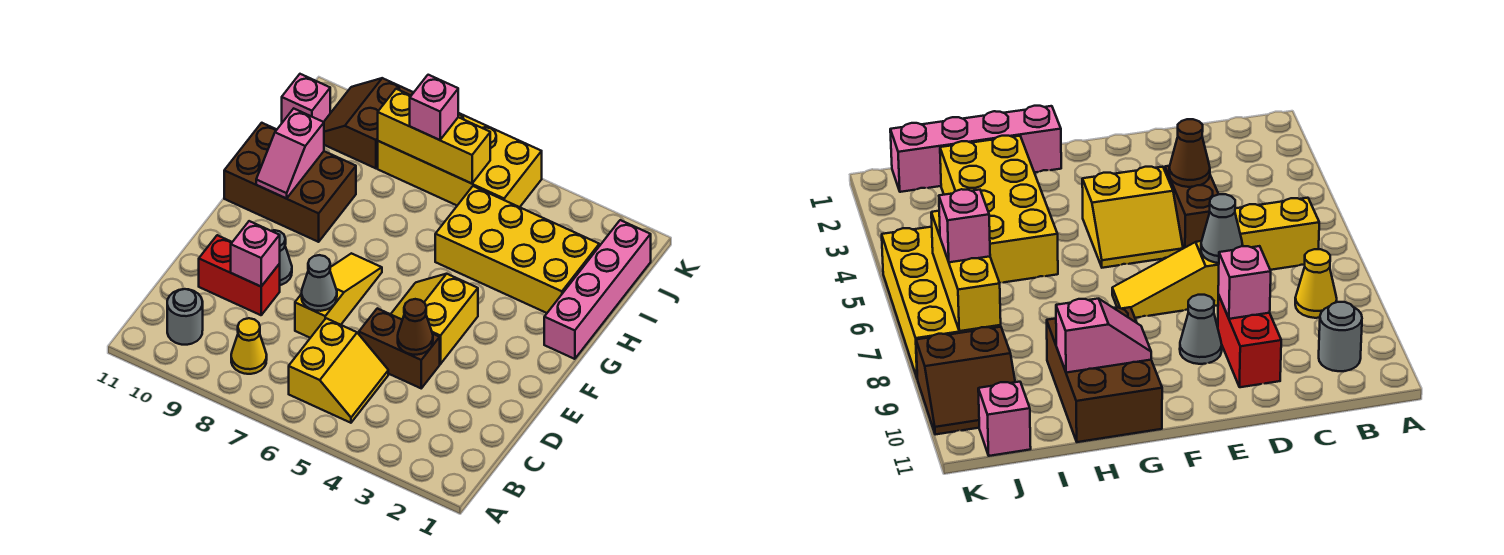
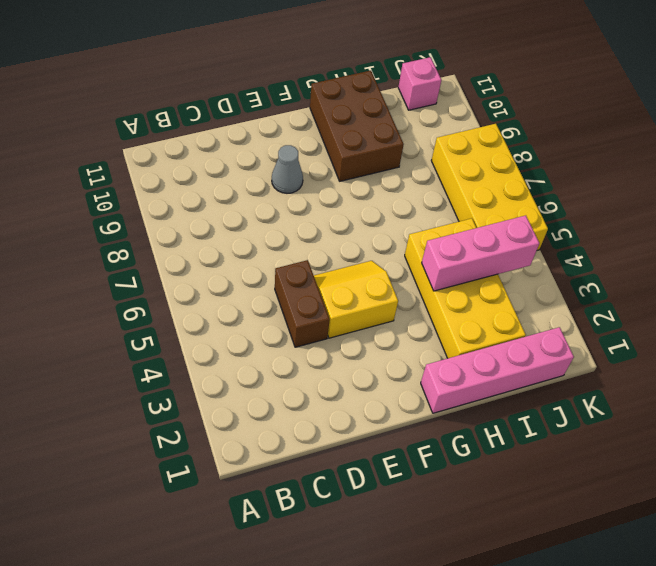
pink 1x3 brick [422,216,539,291] -> none
none -> yellow 2x2 slope [289,318,388,423]
none -> yellow 1x1 cone [231,318,267,374]
none -> grey 1x1 round brick [167,289,203,345]

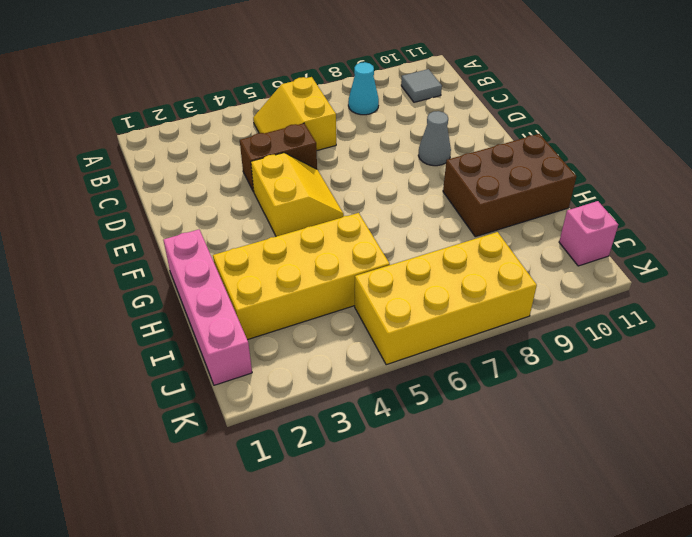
cyan 1x1 cone [348,62,379,115] -> yellow 1x1 cone [231,318,267,374]
grey 1x1 tile [401,69,442,102] -> grey 1x1 round brick [167,289,203,345]
none -> yellow 1x3 slope [295,253,382,338]
none -> red 1x2 brick [199,235,280,315]
none -> brown 2x2 slope [324,78,414,168]

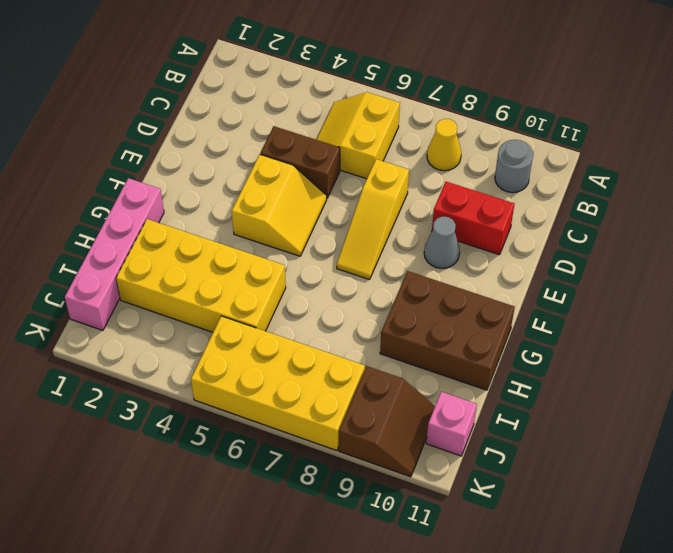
none -> brown 1x1 cone [398,299,433,355]
none -> grey 1x1 cone [302,255,337,311]
none -> pink 1x1 brick [231,221,280,286]

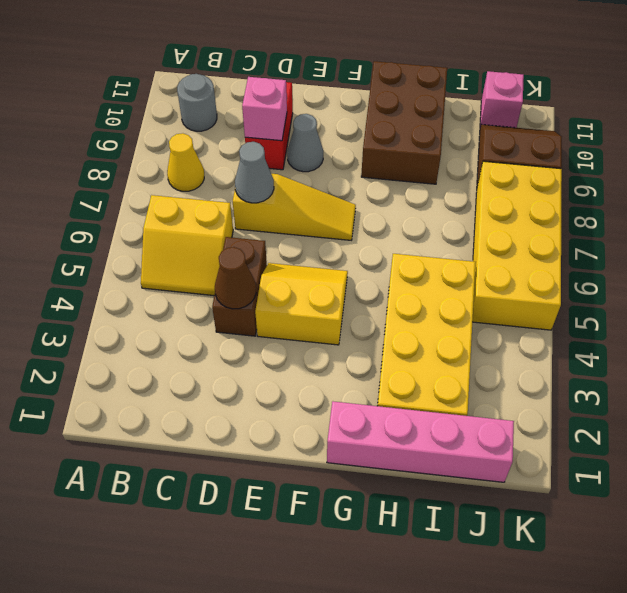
none -> pink 1x2 slope [256,109,324,199]
none -> yellow 1x3 brick [378,89,490,184]
none -> pink 1x1 brick [410,75,458,140]

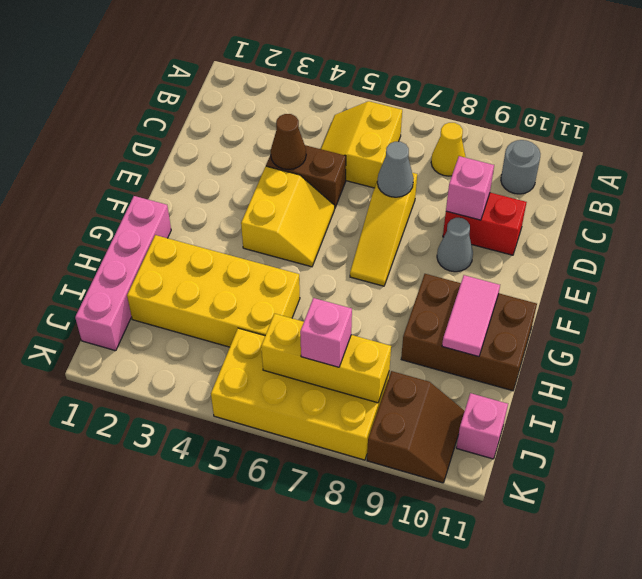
pink 1x2 tile [442,275,500,357] -> pink 1x2 slope [256,109,324,199]

